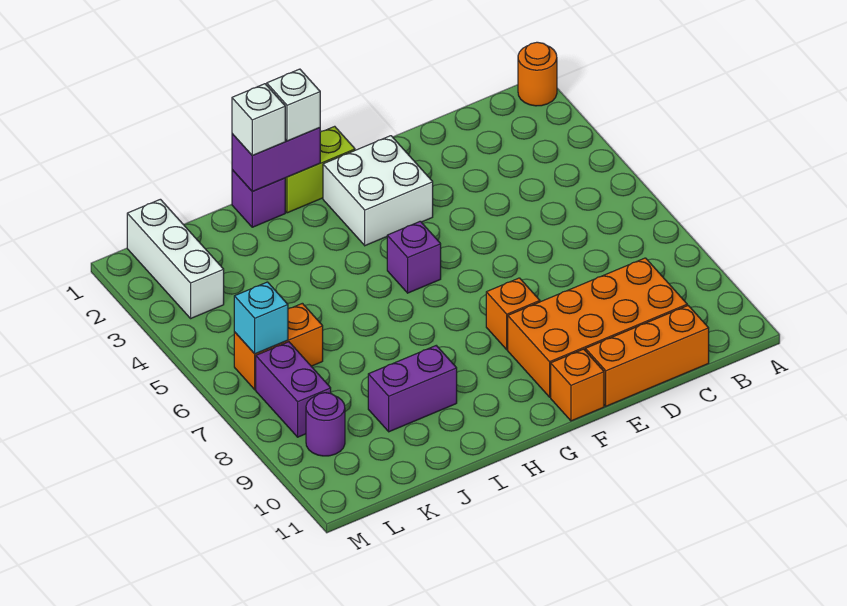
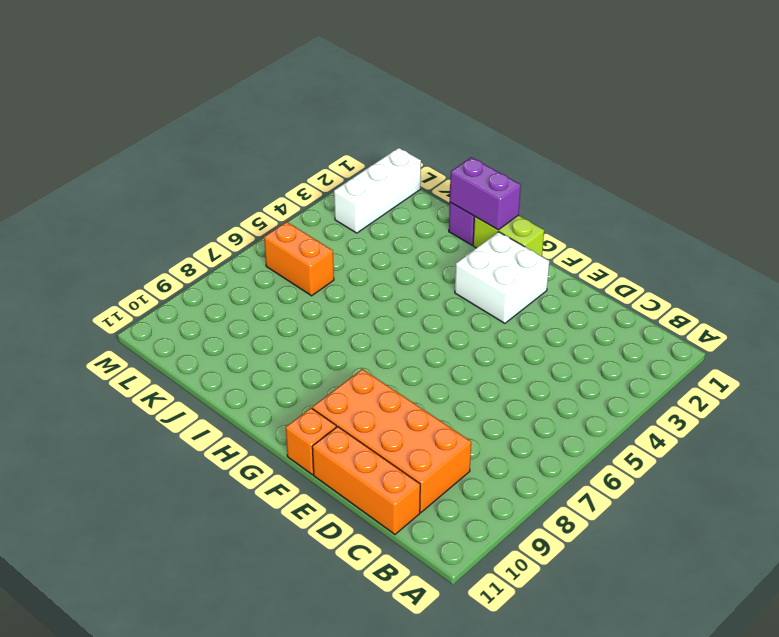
none -> orange 1x1 round brick [518,42,557,106]
none -> orange 1x1 brick [486,278,540,350]
none -> purple 1x1 brick [387,221,441,293]

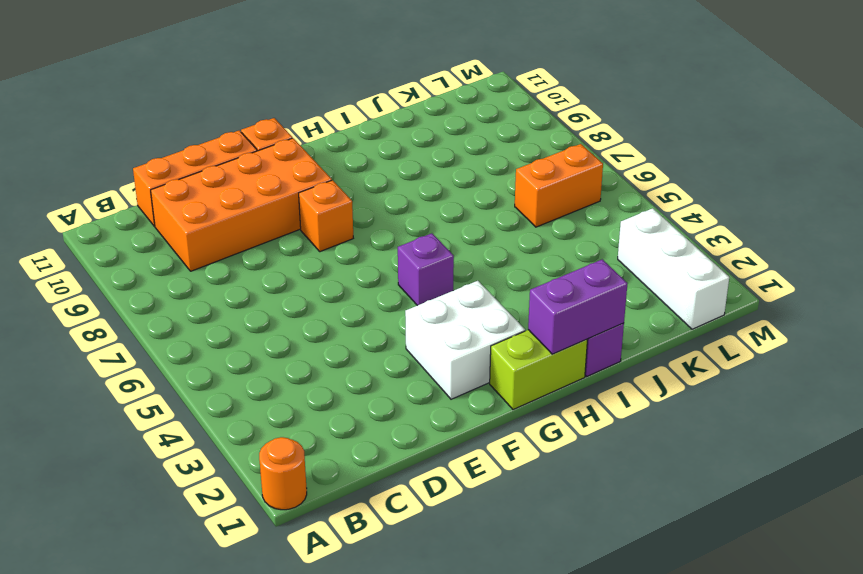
none -> purple 1x2 brick [368,346,457,432]
none -> purple 1x2 brick [256,342,331,437]
none -> purple 1x1 round brick [306,393,345,456]

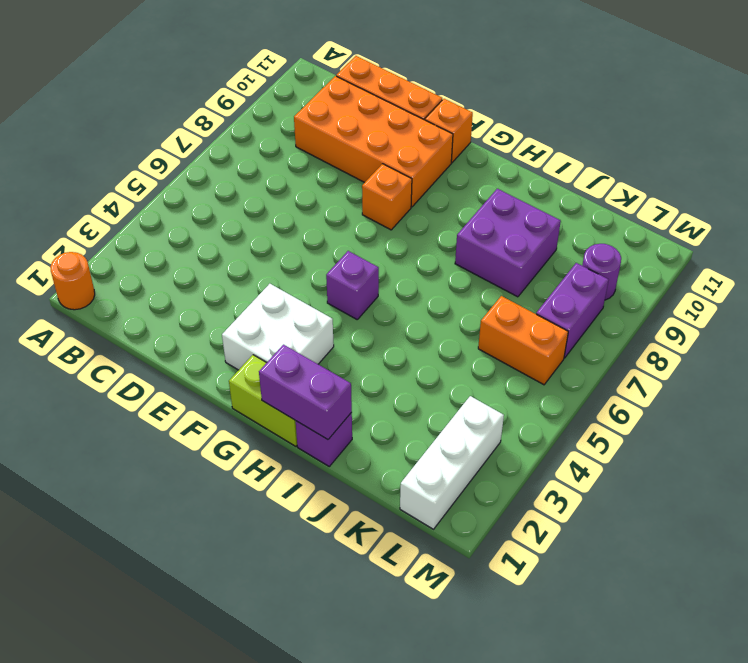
purple 2x2 brick [455,189,561,297] -> purple 1x2 brick [368,346,457,432]
none -> cyan 1x1 brick [234,282,288,354]
none -> white 1x1 brick [267,69,320,141]
none -> white 1x1 brick [232,84,285,156]

